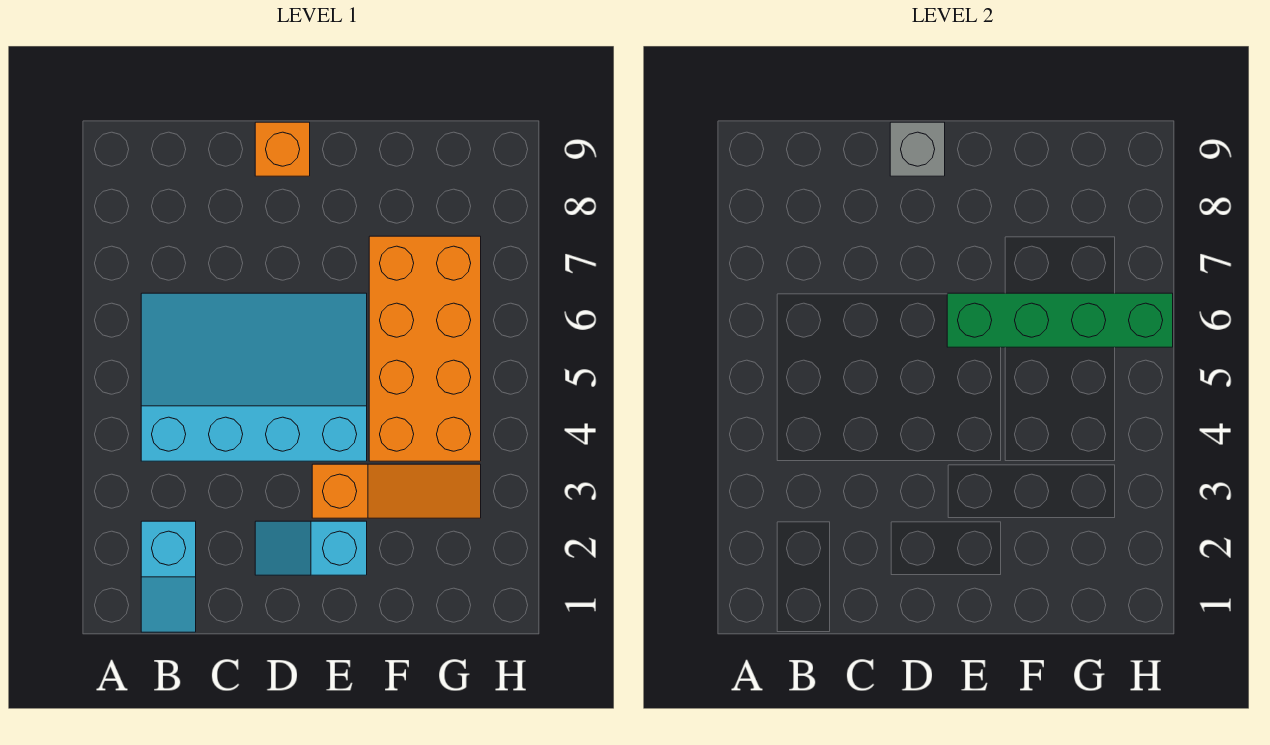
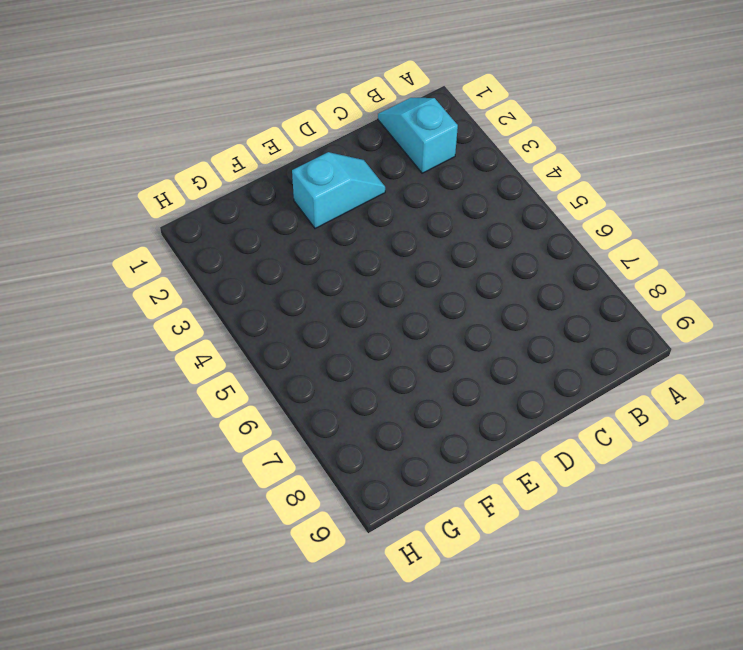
none -> cyan 3x4 slope [141,293,367,461]
none -> orange 1x1 brick [255,122,310,176]

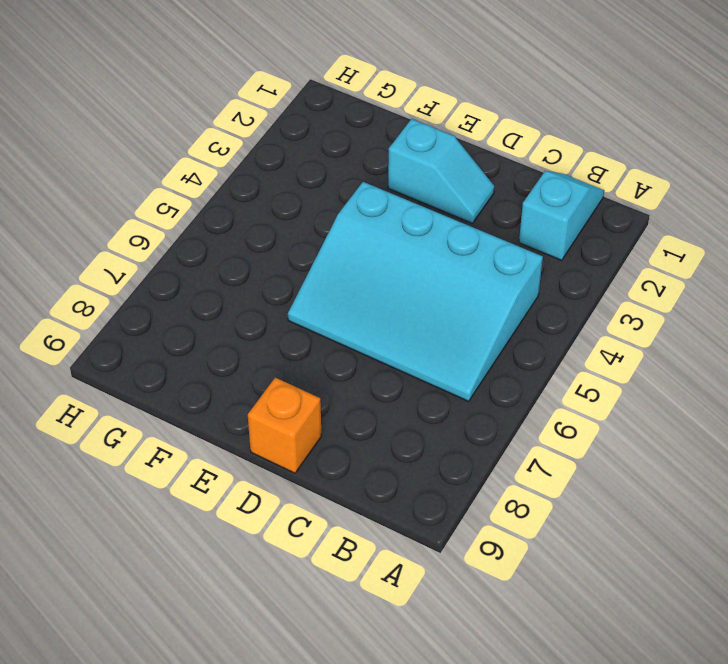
none -> orange 1x3 slope [312,464,481,518]
none -> orange 2x4 brick [369,236,481,461]

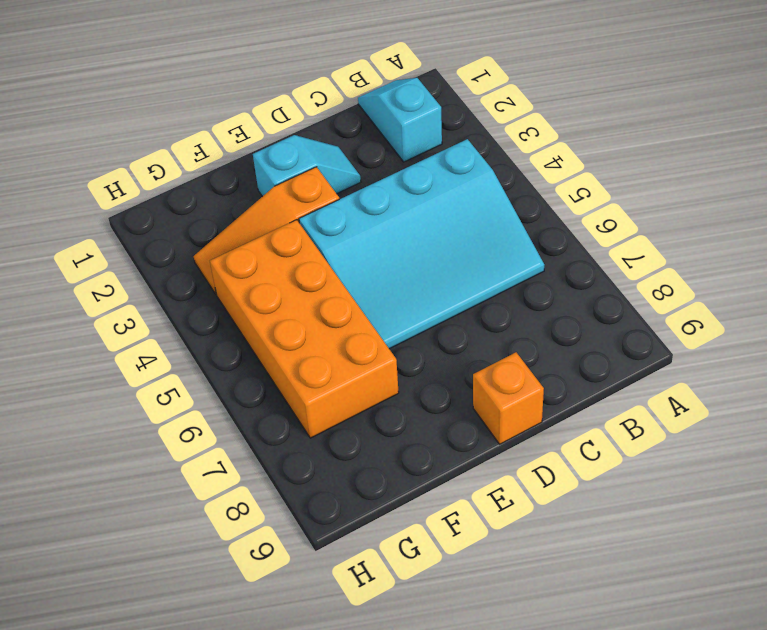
none -> grey 1x1 brick [890,122,945,176]
none -> green 1x4 brick [947,293,1173,347]

